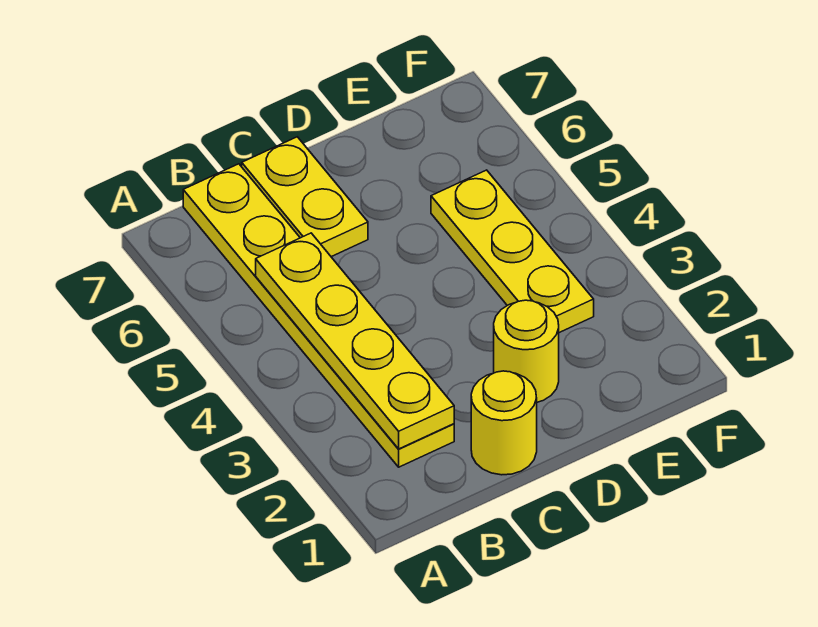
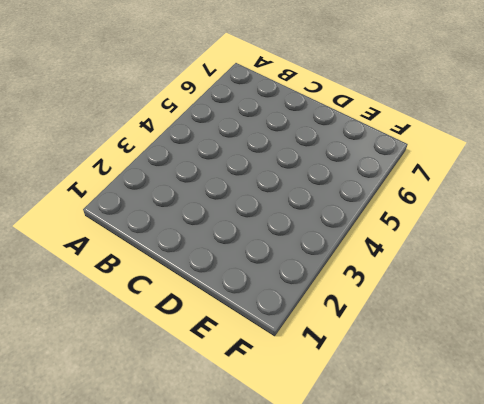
none -> yellow 1x6 plate [183,164,454,467]
none -> yellow 1x1 round brick [471,371,537,475]

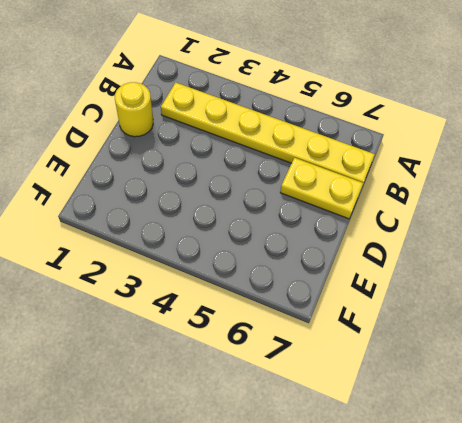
none -> yellow 1x1 round brick [494,300,559,402]
none -> yellow 1x3 plate [431,170,594,333]

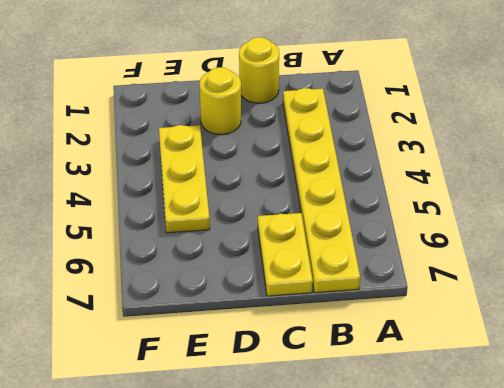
none -> yellow 1x4 plate [256,233,454,449]

